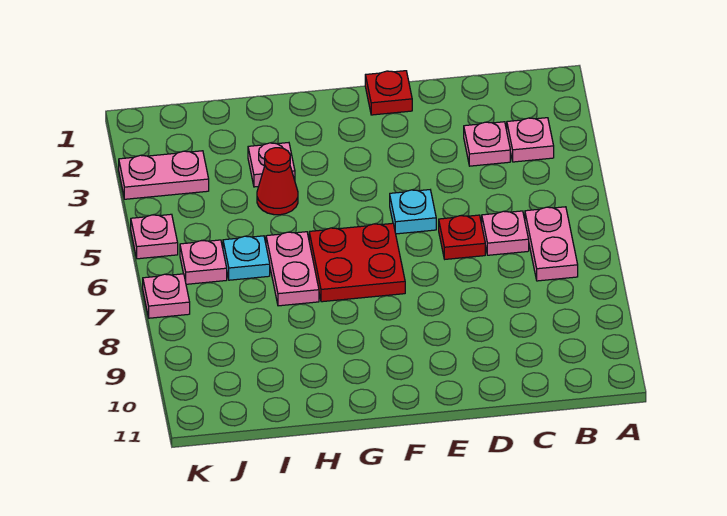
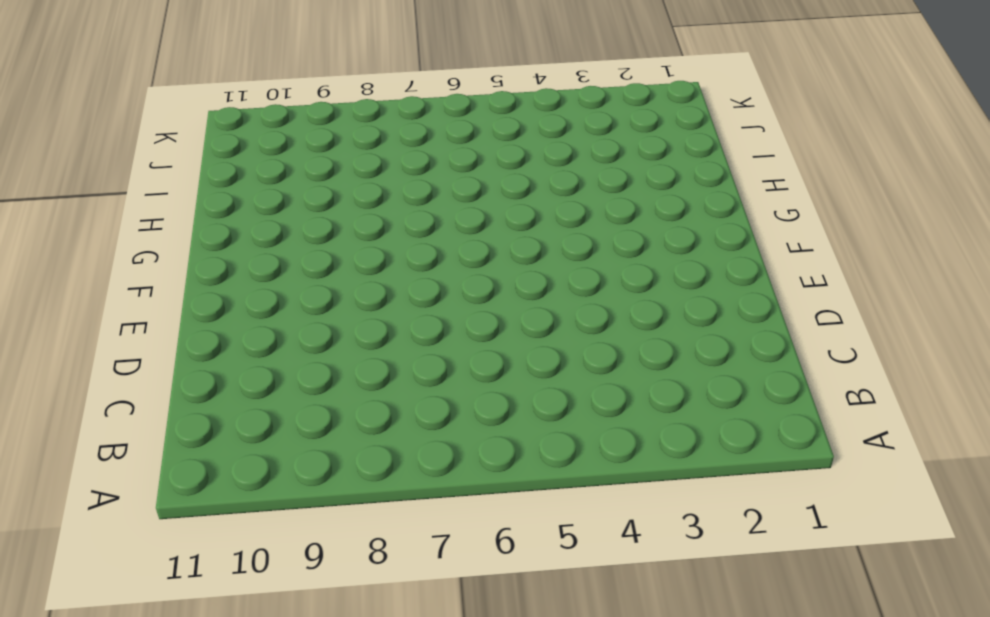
none -> pink 1x1 plate [507,118,554,162]
none -> pink 1x2 plate [525,207,578,281]
none -> pink 1x1 plate [464,122,510,166]

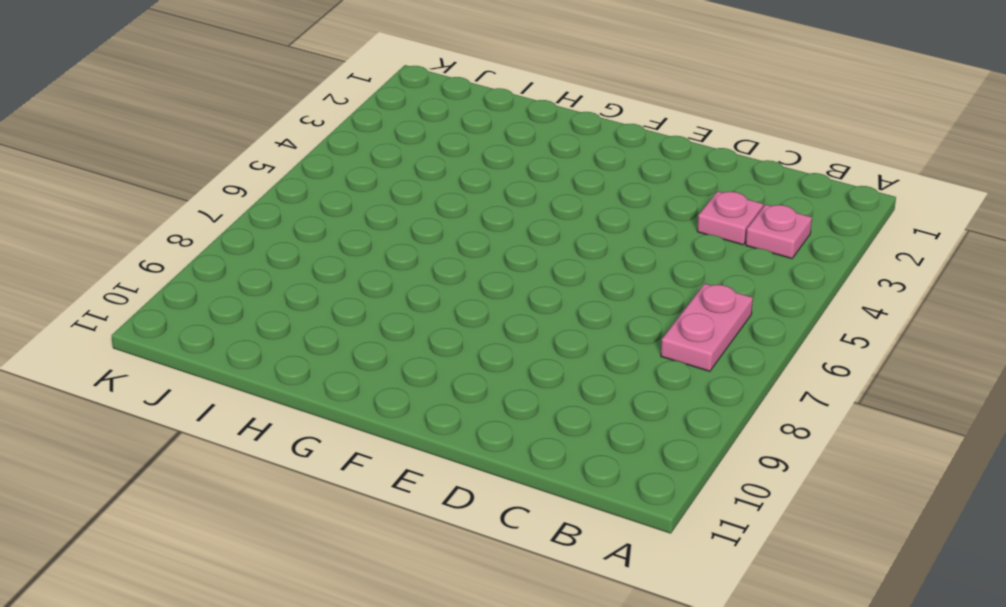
none -> pink 1x1 plate [482,211,529,255]
none -> red 1x1 plate [439,215,485,259]
none -> red 1x1 plate [365,71,412,115]

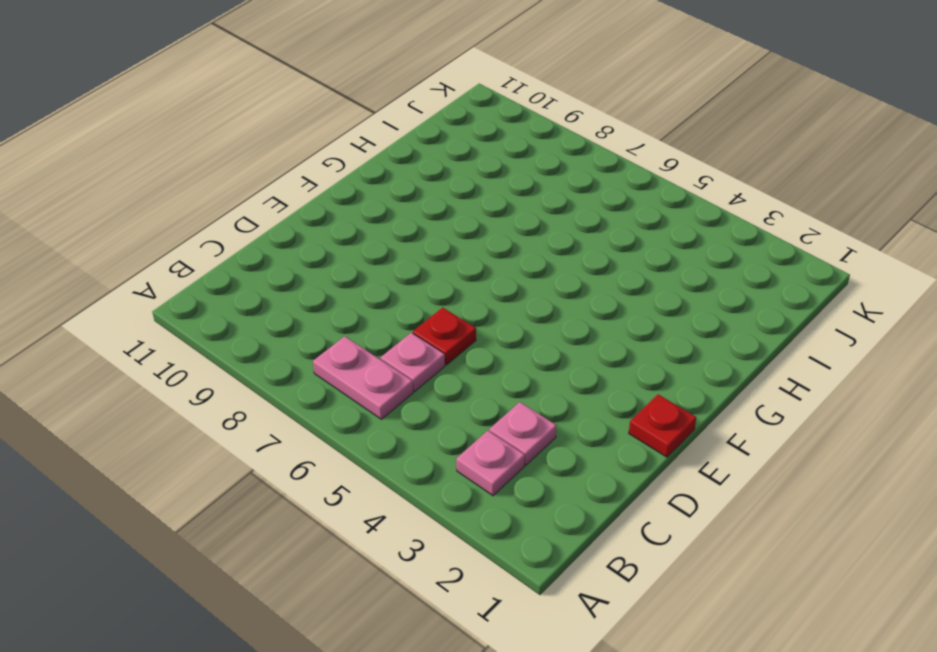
none -> cyan 1x1 plate [390,190,436,234]
none -> red 2x2 plate [309,223,405,302]
none -> pink 1x1 plate [248,143,295,187]

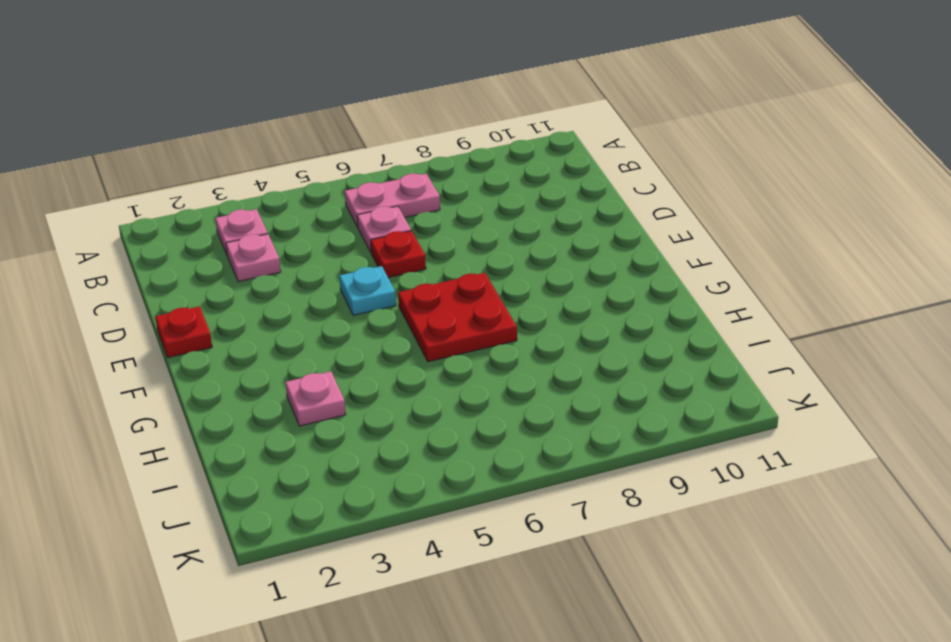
none -> red 1x1 cone [257,148,298,215]
none -> pink 1x2 plate [266,232,319,306]
none -> cyan 1x1 plate [223,236,270,280]

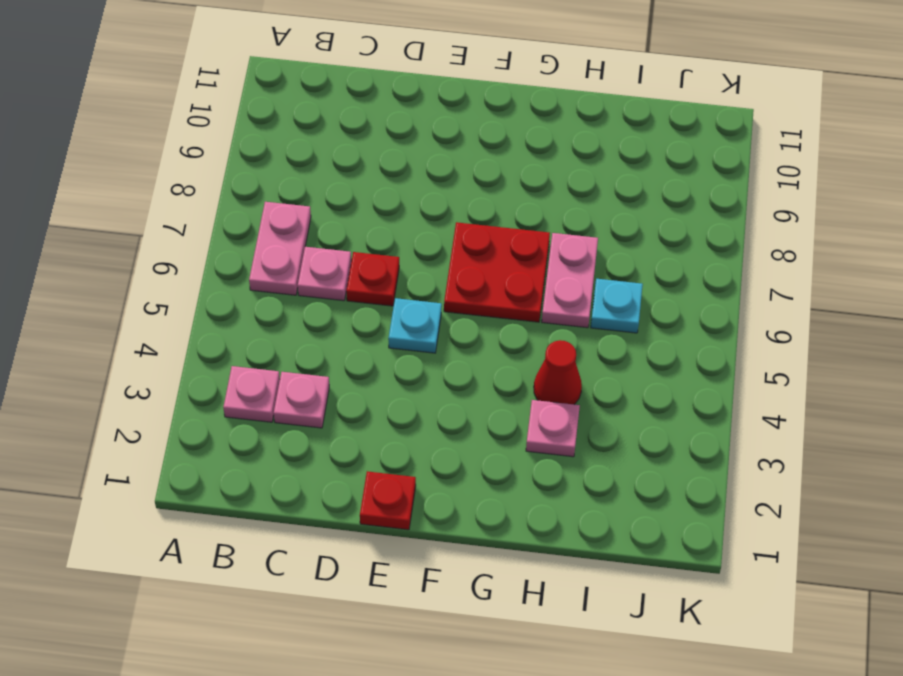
none -> pink 1x2 plate [119,151,209,199]
none -> pink 1x1 plate [180,240,227,284]
none -> pink 1x1 plate [131,214,178,259]

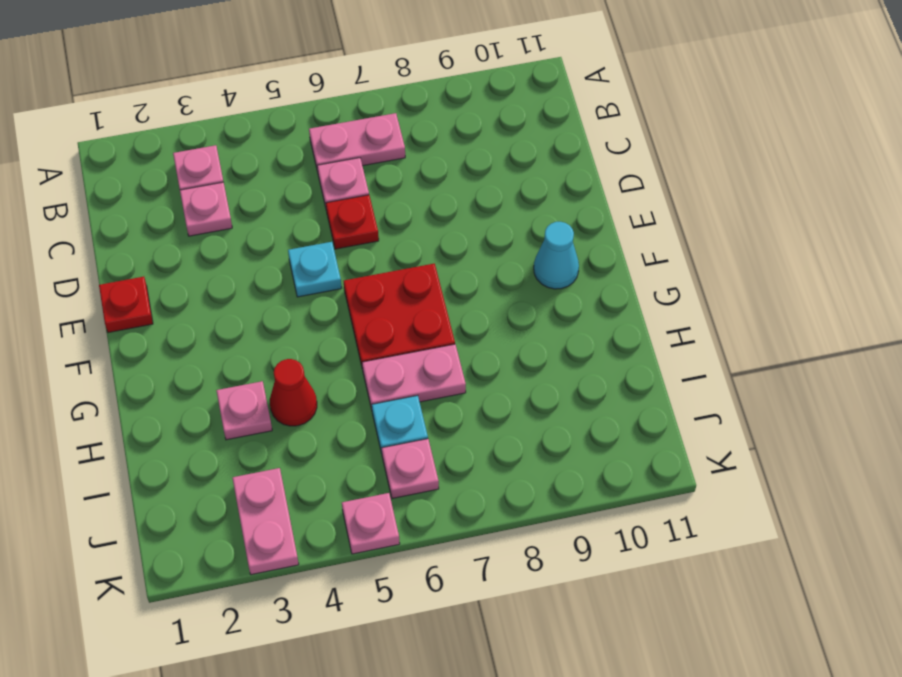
cyan 1x1 cone [534,222,579,289] -> none
none -> pink 1x1 plate [143,274,190,318]

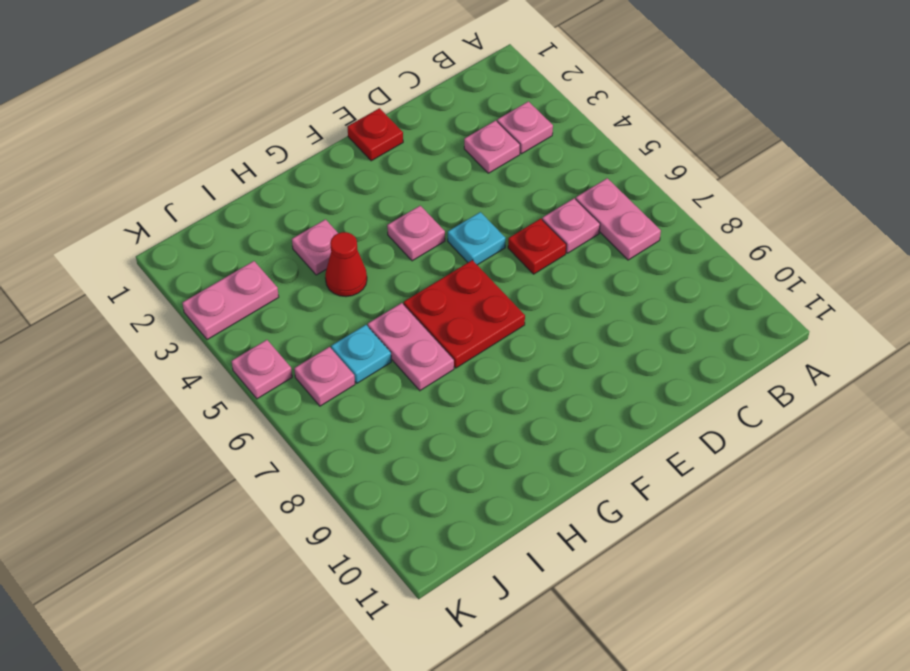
pink 1x1 plate [387,206,445,261] -> pink 1x1 plate moved to [143,274,190,318]

